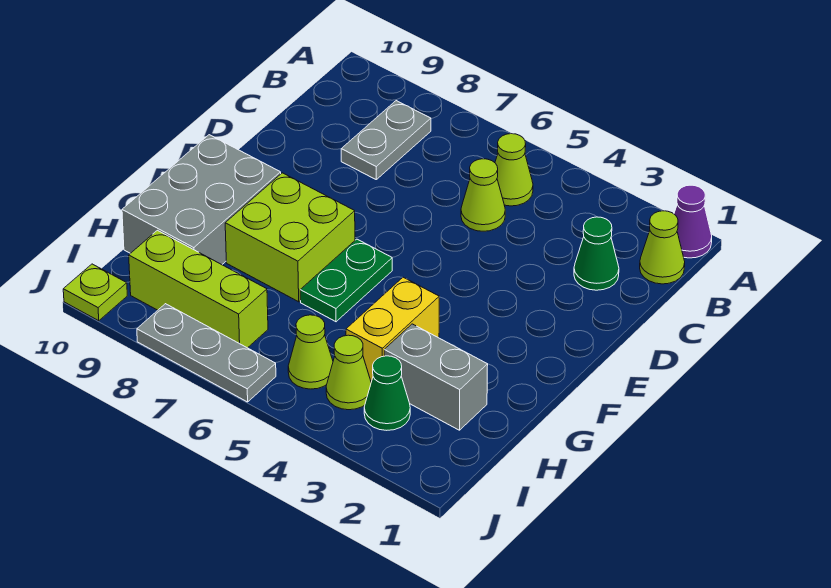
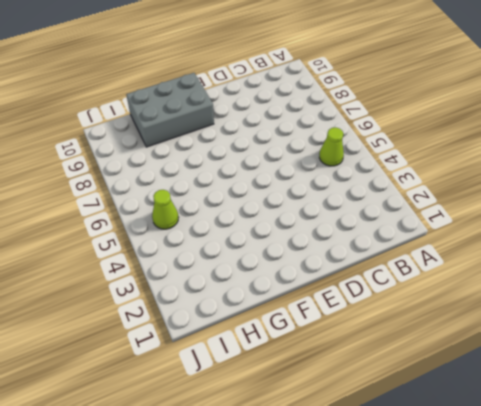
none -> purple 1x1 cone [674,185,712,258]
none -> lime 1x1 cone [640,211,685,284]
none -> grey 1x2 plate [341,101,431,179]

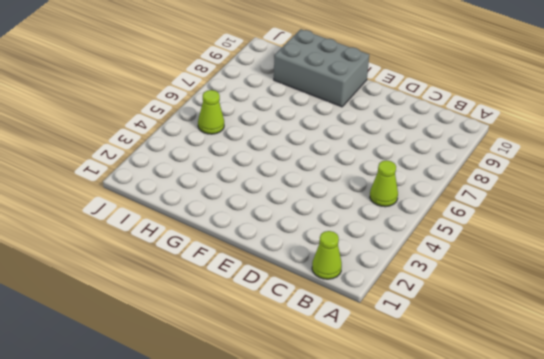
none -> purple 1x1 cone [674,185,712,258]
none -> grey 1x2 plate [341,101,431,179]
none -> green 1x1 cone [574,217,619,290]

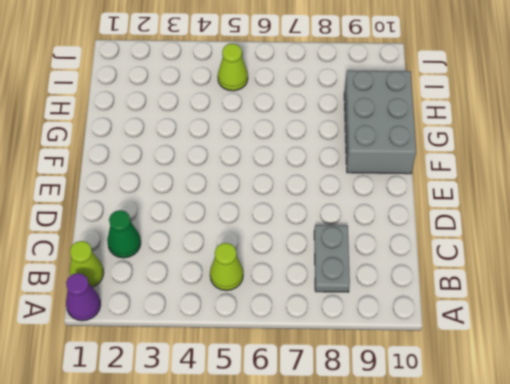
none -> lime 1x1 cone [461,159,505,231]
none -> green 1x2 plate [300,239,392,322]
none -> lime 2x2 brick [225,173,355,302]

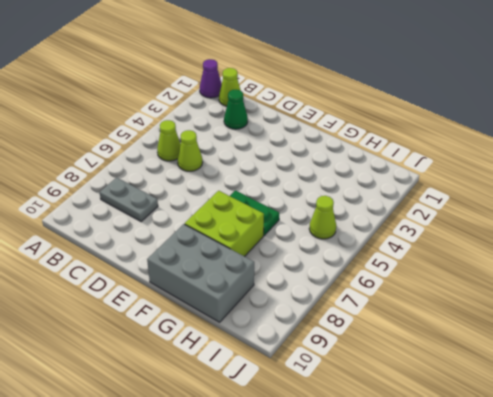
none -> yellow 1x2 brick [346,277,439,382]
none -> grey 1x2 brick [384,324,488,430]
none -> green 1x1 cone [364,356,410,430]

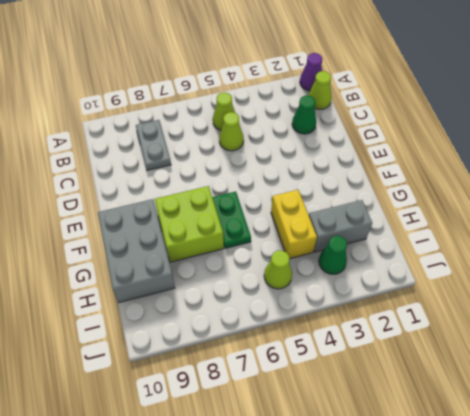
none -> lime 1x1 cone [326,335,371,410]
none -> lime 1x3 brick [129,230,268,348]
none -> grey 1x3 plate [137,304,276,402]

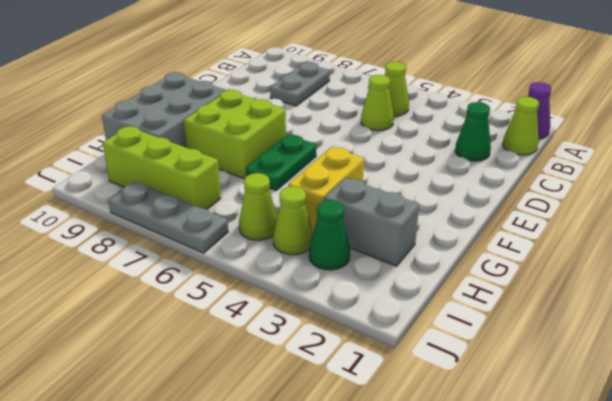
none -> lime 1x1 plate [63,264,127,321]

